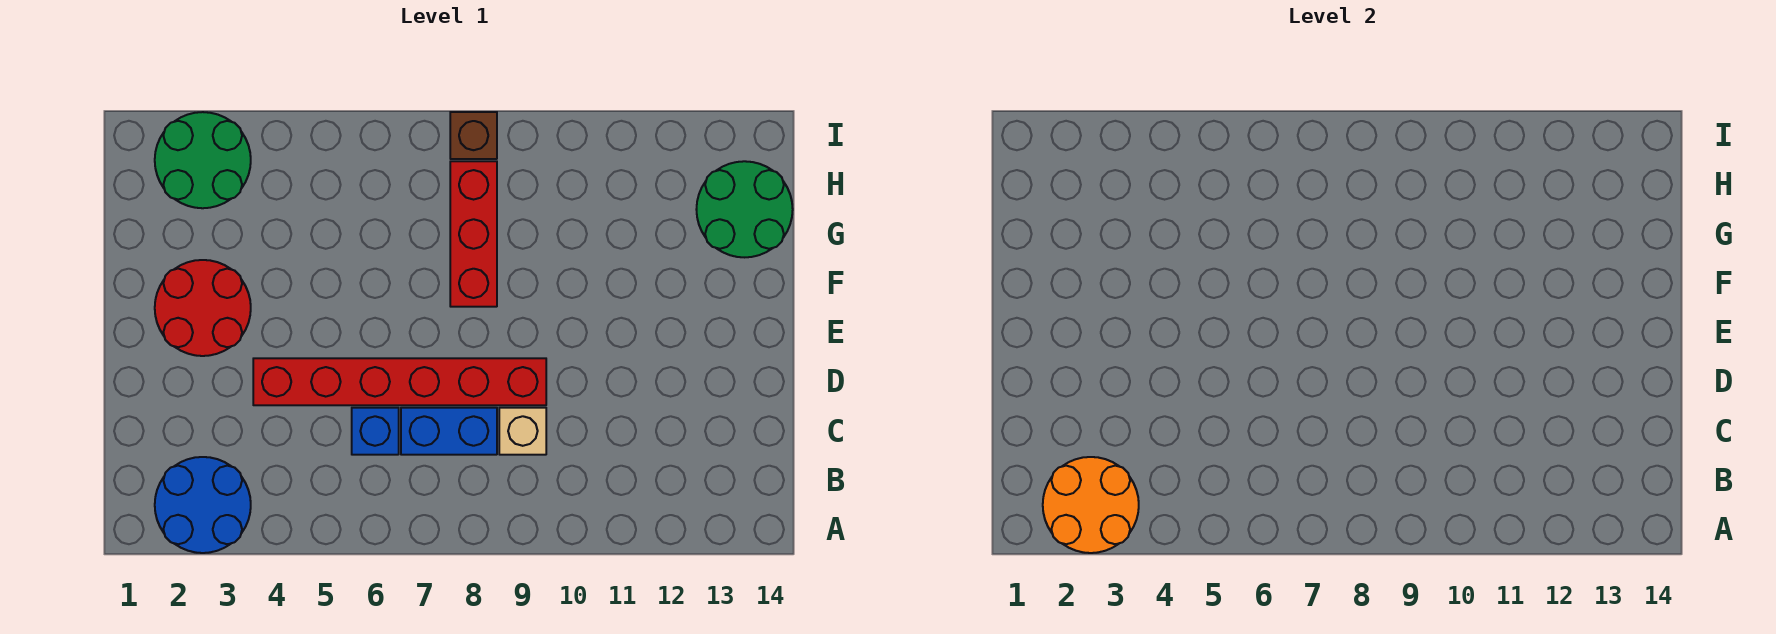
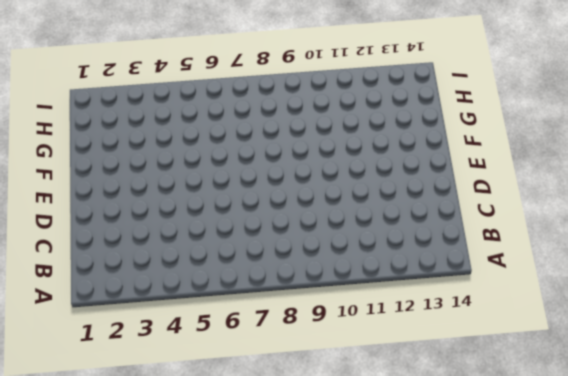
none -> blue 2x2 round brick [155,457,251,553]
none -> blue 1x1 brick [352,408,399,455]

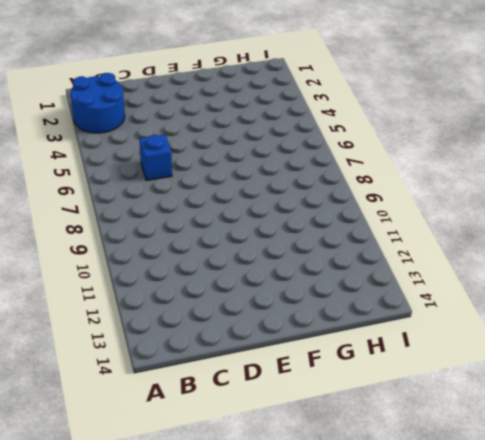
none -> blue 1x2 brick [401,408,497,455]
none -> tan 1x1 brick [499,408,546,455]

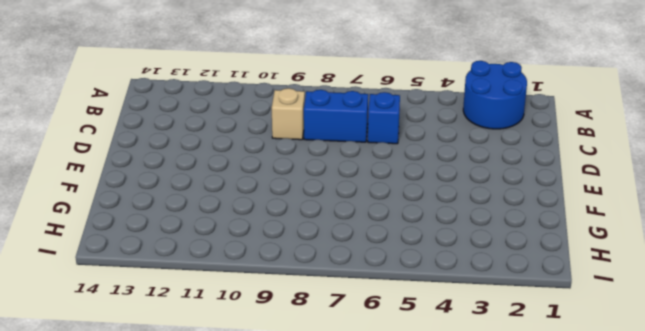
none -> red 1x6 brick [253,358,546,405]
none -> red 2x2 round brick [155,260,251,356]

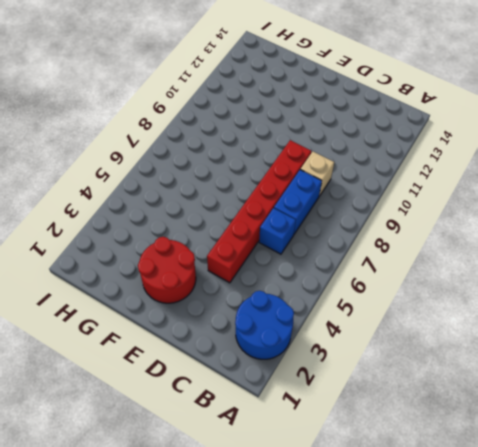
none -> red 1x3 brick [450,161,497,307]
none -> green 2x2 round brick [696,161,793,257]

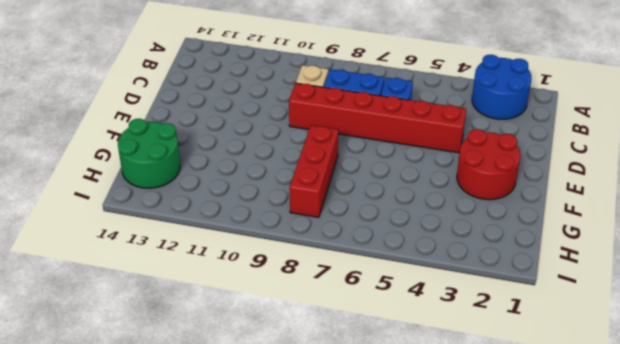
none -> green 2x2 round brick [155,112,251,208]
none -> brown 1x1 brick [450,112,497,159]

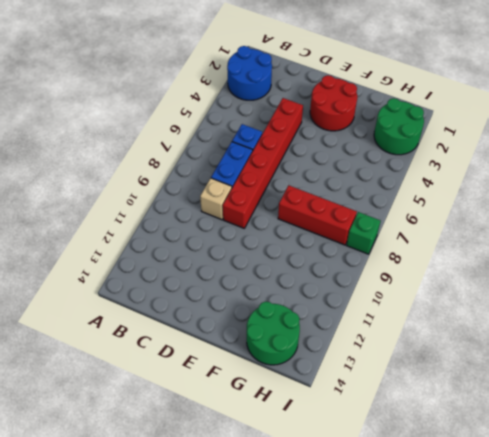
green 1x1 brick [347,212,380,254] -> brown 1x1 brick [450,112,497,159]
none -> orange 2x2 round brick [1043,457,1139,553]

